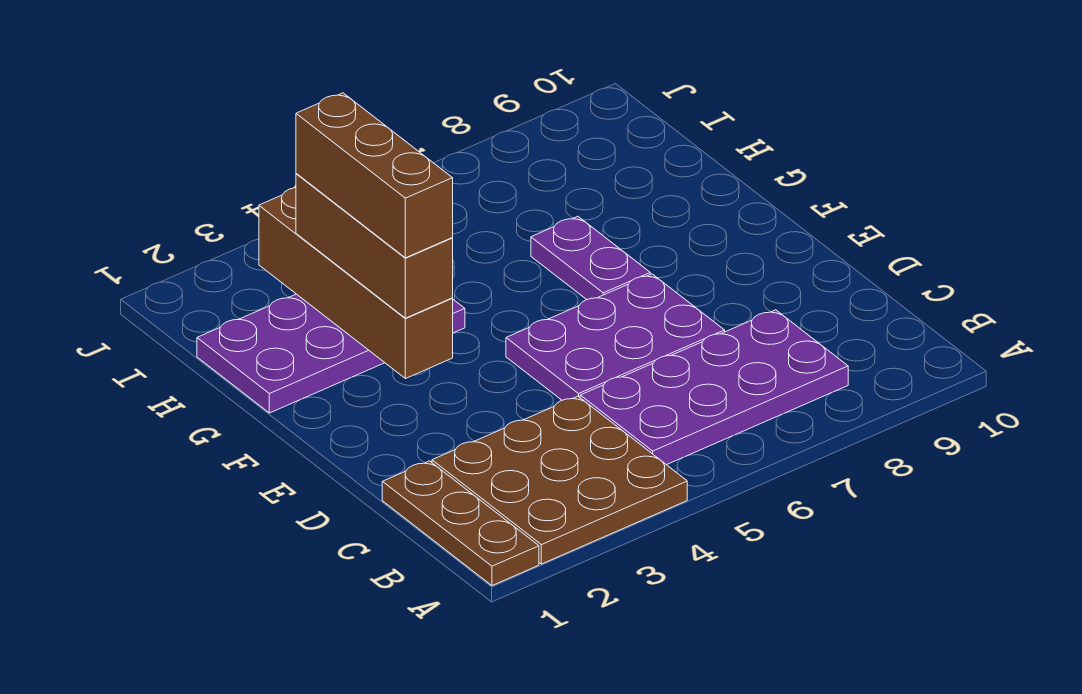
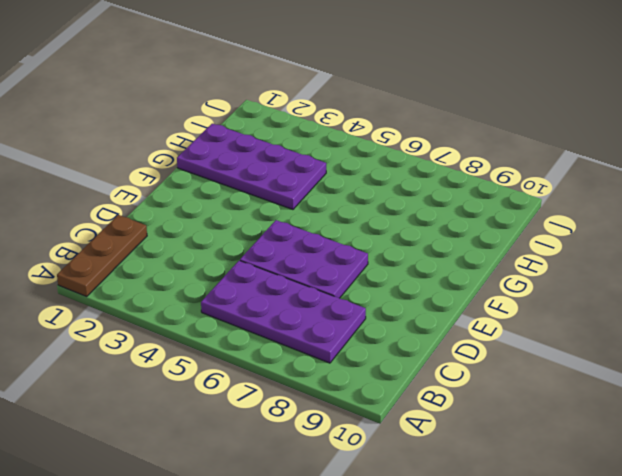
none -> brown 3x3 plate [432,396,687,564]
none -> purple 1x2 plate [531,216,650,300]

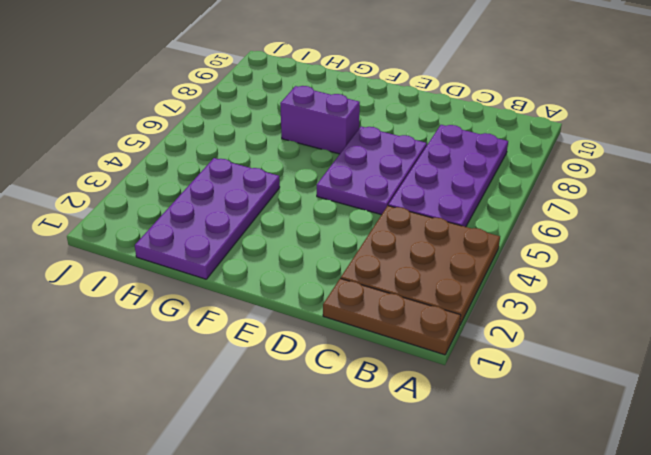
purple 1x2 brick [280,86,360,154] -> purple 1x2 plate [531,216,650,300]
none -> brown 1x4 brick [259,188,453,379]
none -> brown 1x3 brick [296,174,453,318]

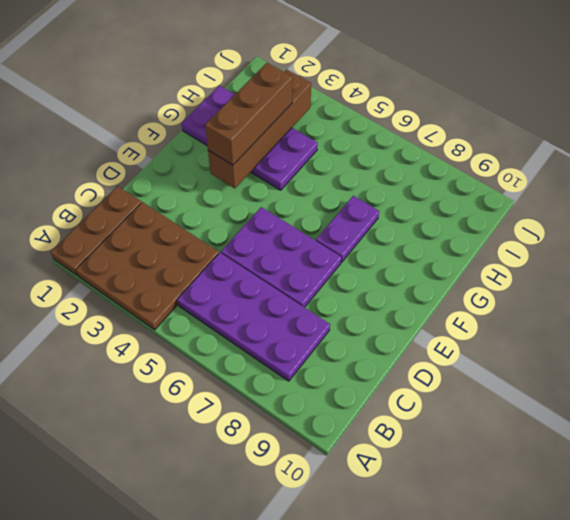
none -> brown 1x3 brick [296,93,453,258]

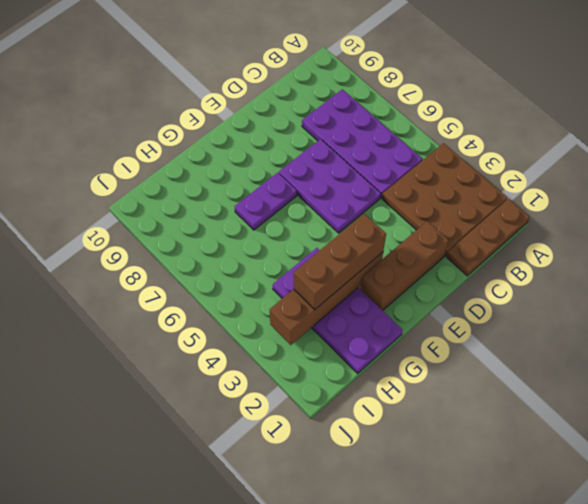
brown 1x3 brick [360,221,449,310] -> brown 1x3 brick moved to [296,93,453,258]

